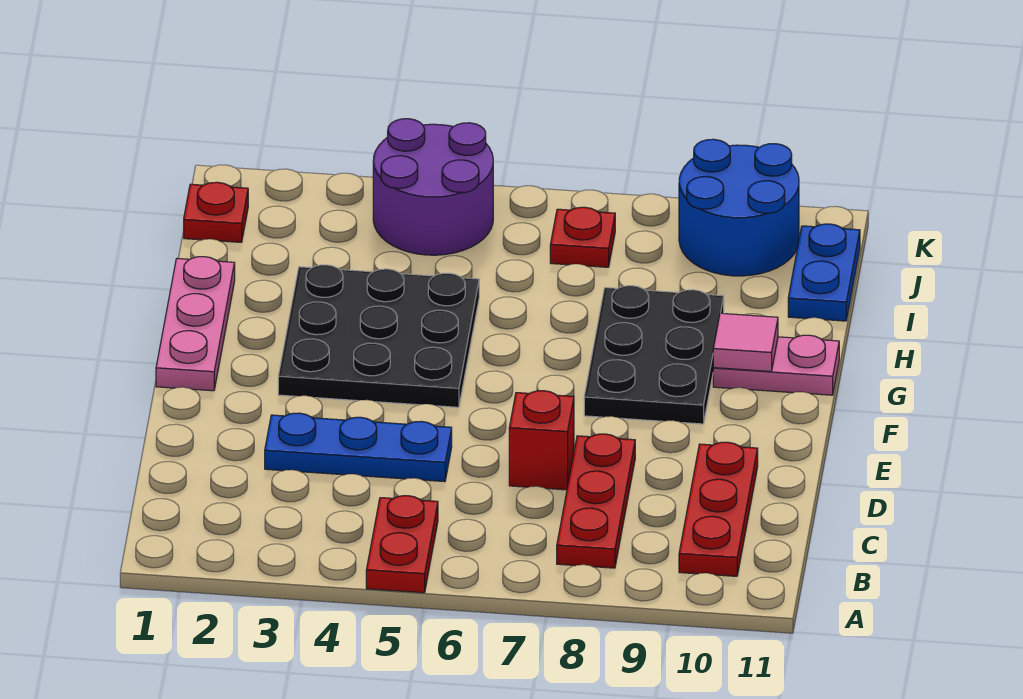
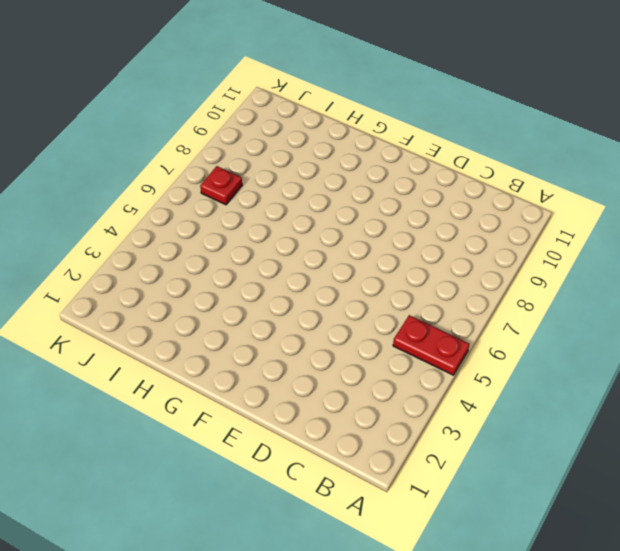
none -> red 1x3 plate [557,434,635,568]
none -> red 1x3 plate [679,442,758,576]
none -> blue 1x3 plate [265,413,452,482]

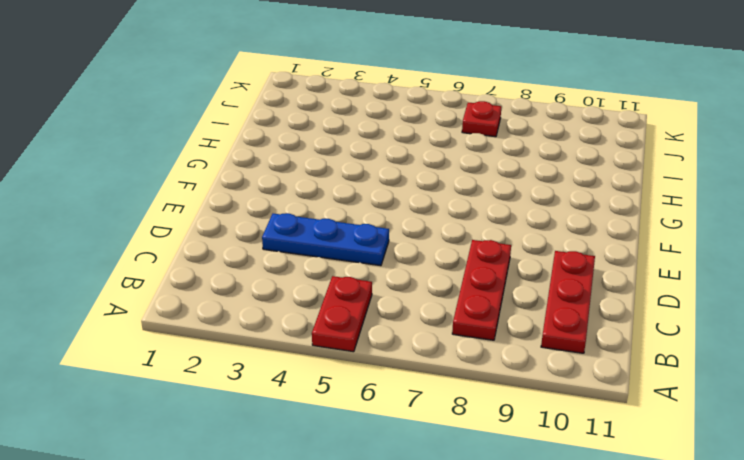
none -> red 1x1 brick [509,391,574,490]
none -> pink 1x3 plate [156,257,235,391]
none -> black 3x3 plate [278,265,479,407]

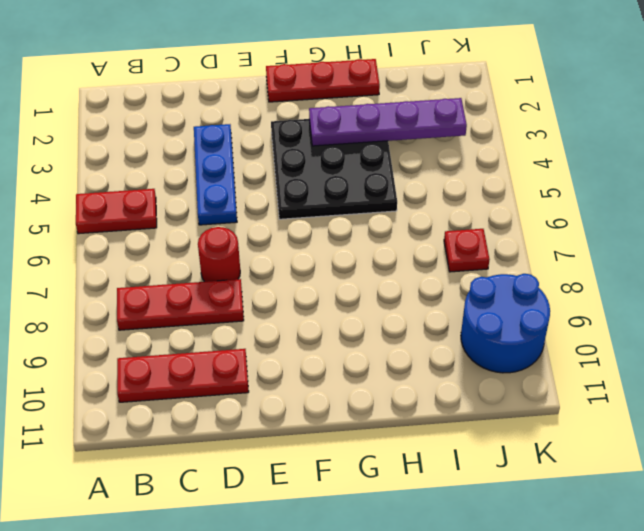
red 1x1 round brick [198,227,240,282] -> red 1x1 brick [509,391,574,490]
red 1x3 plate [266,59,380,102] -> pink 1x3 plate [156,257,235,391]
purple 1x4 plate [309,98,467,146] -> none
none -> black 2x3 plate [584,286,724,424]
none -> pink 1x2 plate [713,335,839,395]
none -> blue 1x2 plate [788,224,860,321]

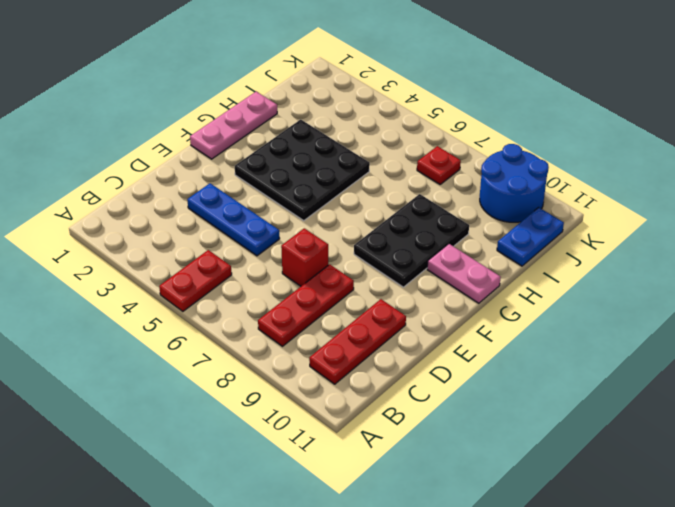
none -> red 1x1 plate [184,182,248,242]
none -> purple 2x2 round brick [373,119,493,255]
none -> pink 1x1 tile [713,313,778,371]

